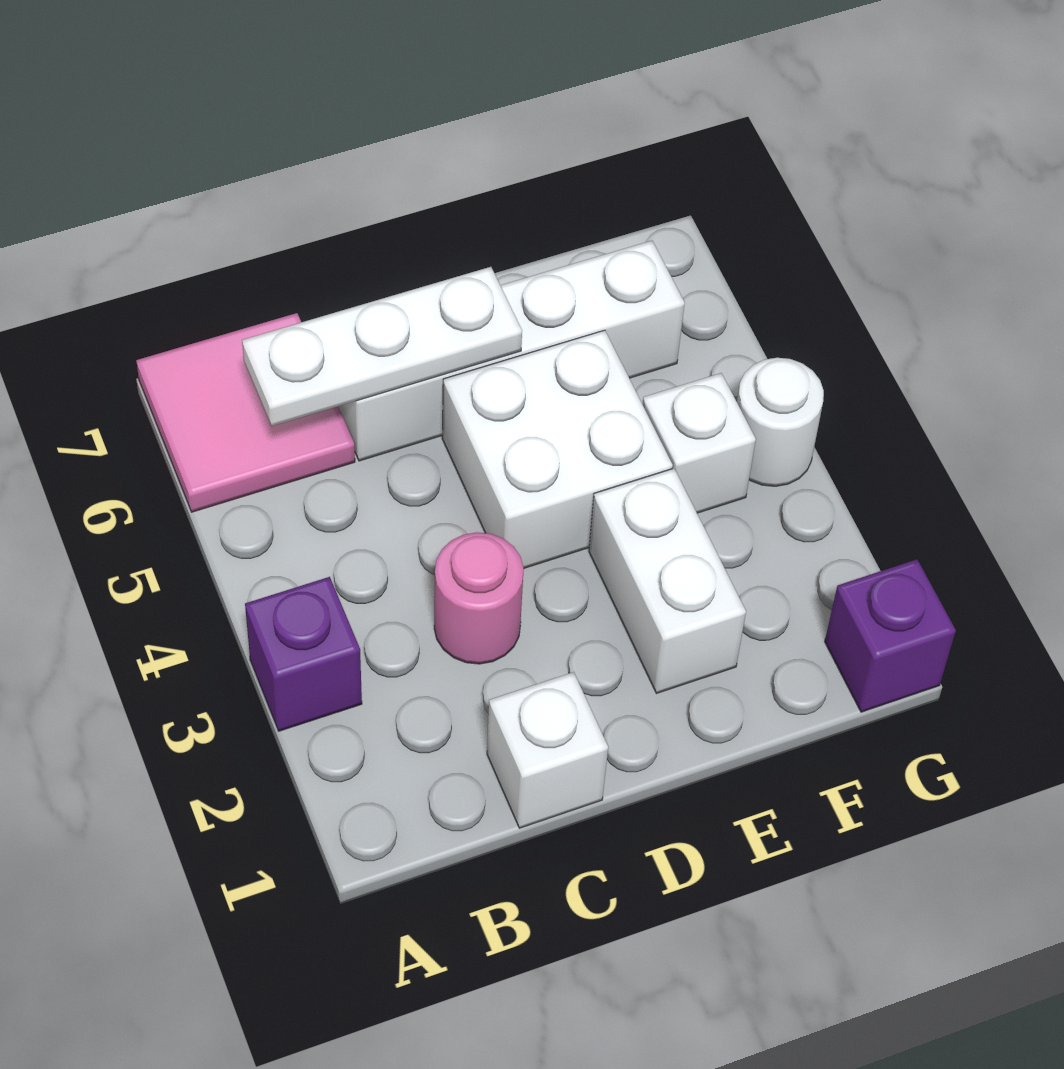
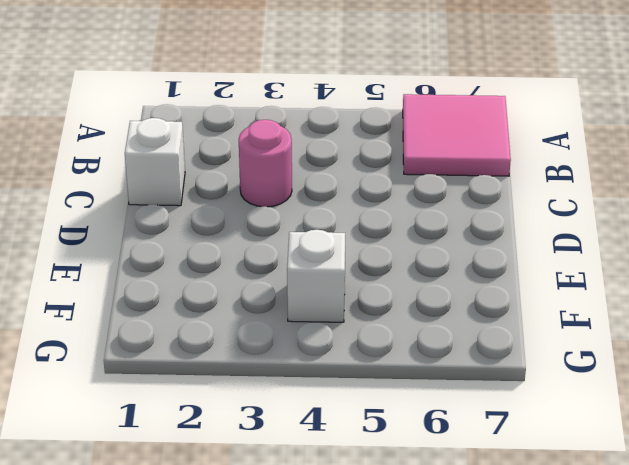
none -> purple 1x1 brick [245,577,362,731]
none -> white 1x4 brick [338,241,685,461]

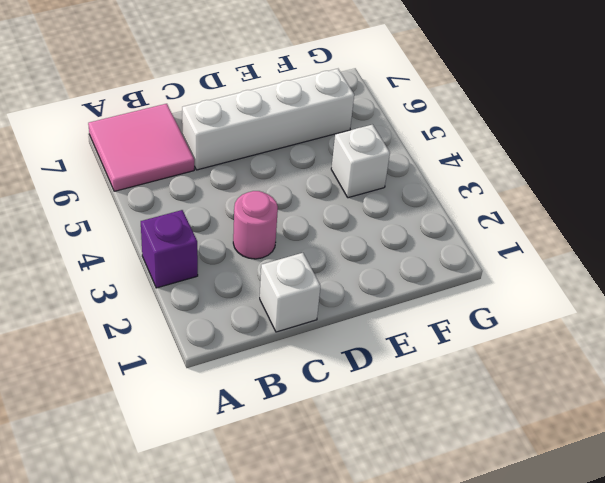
none -> white 2x2 brick [442,330,673,568]
none -> white 1x2 brick [589,469,746,693]

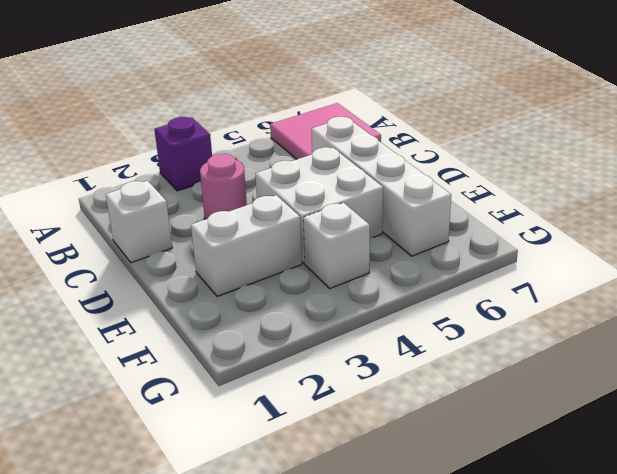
none -> purple 1x1 brick [825,559,956,712]
none -> white 1x1 round brick [737,358,824,486]

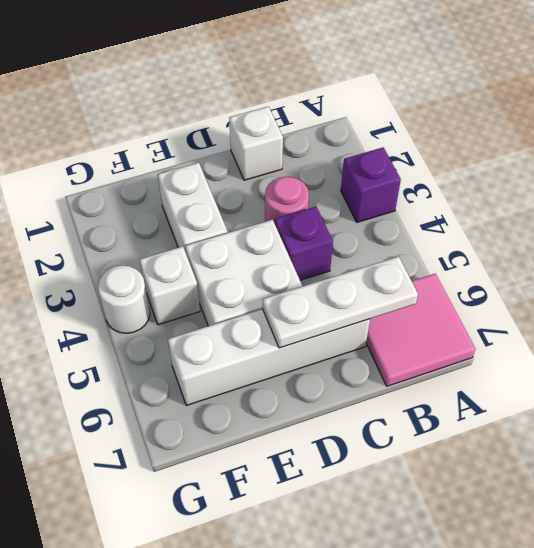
purple 1x1 brick [275,207,333,280] -> purple 1x1 brick moved to [825,559,956,712]

